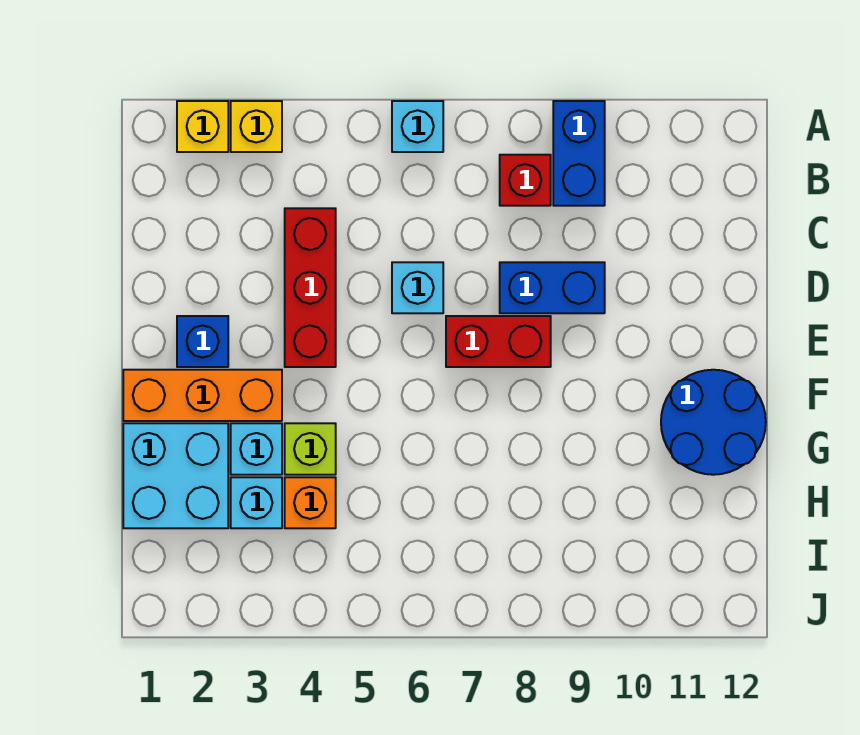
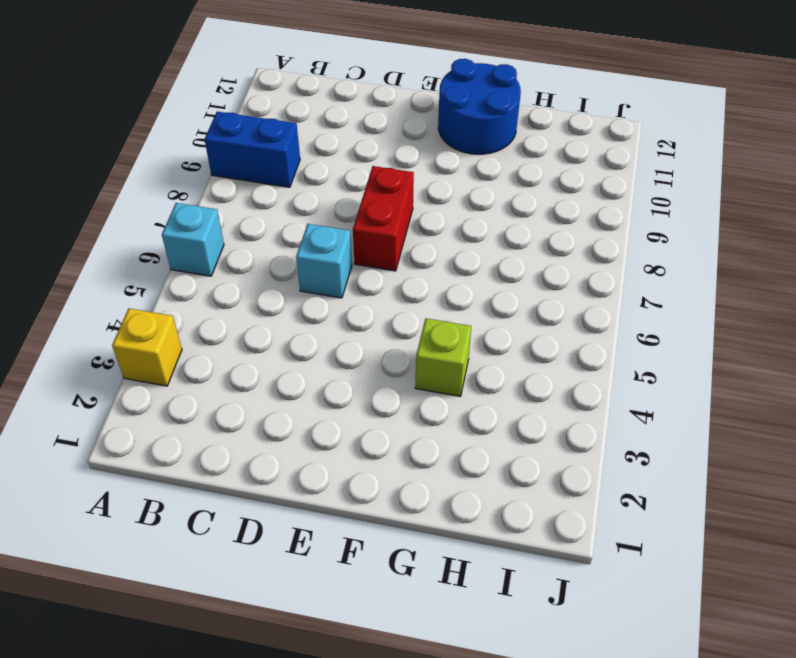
none -> yellow 1x1 brick [177,101,228,152]
none -> red 1x1 brick [500,155,551,206]
none -> red 1x3 brick [285,208,336,367]

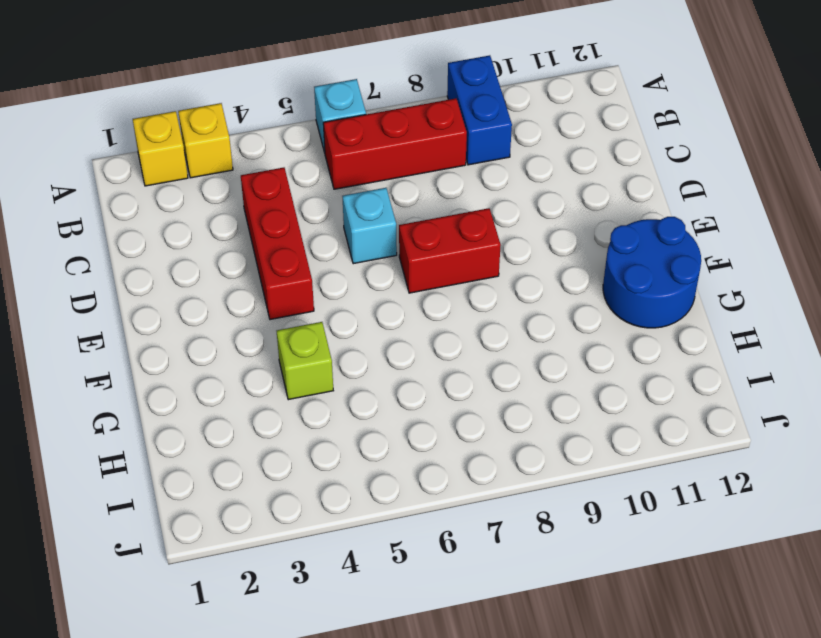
red 1x3 brick [323,98,467,189] -> red 1x1 brick [500,155,551,206]
none -> blue 1x2 brick [500,262,605,313]
none -> blue 1x1 brick [177,316,228,367]
none -> orange 1x3 brick [123,370,282,421]

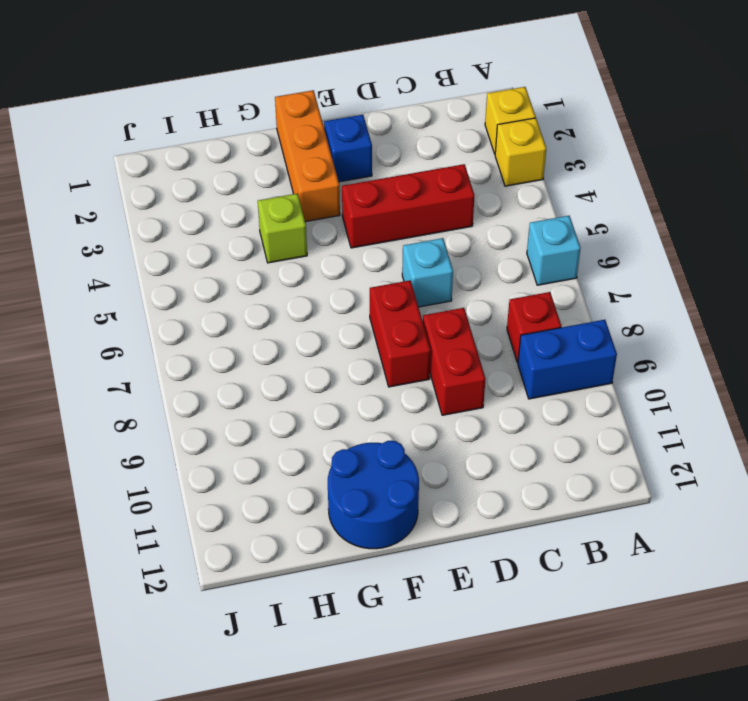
red 1x2 brick [423,308,485,415] -> blue 1x2 brick [500,262,605,313]
none -> cyan 2x2 brick [123,423,228,528]
none -> cyan 1x1 brick [231,423,282,475]
none -> cyan 1x1 brick [231,477,282,528]

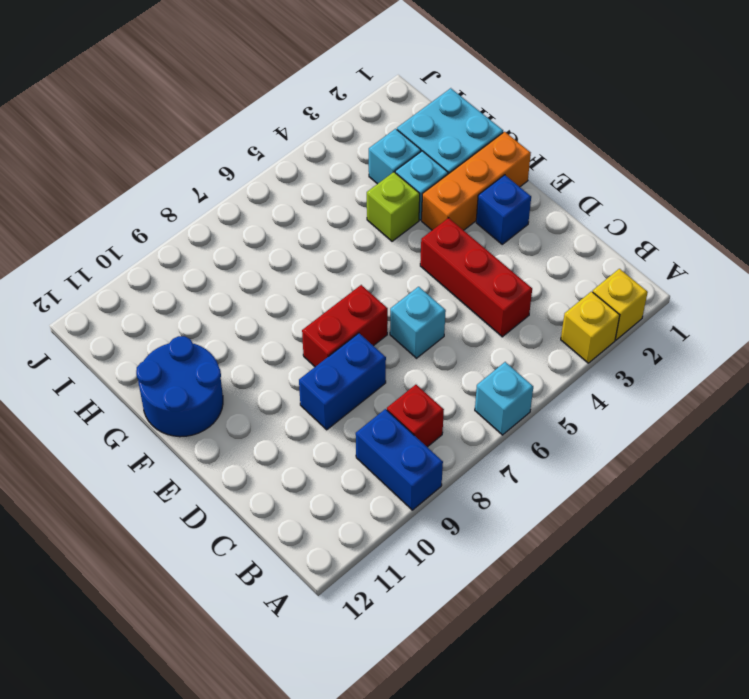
none -> orange 1x1 brick [285,477,336,528]

